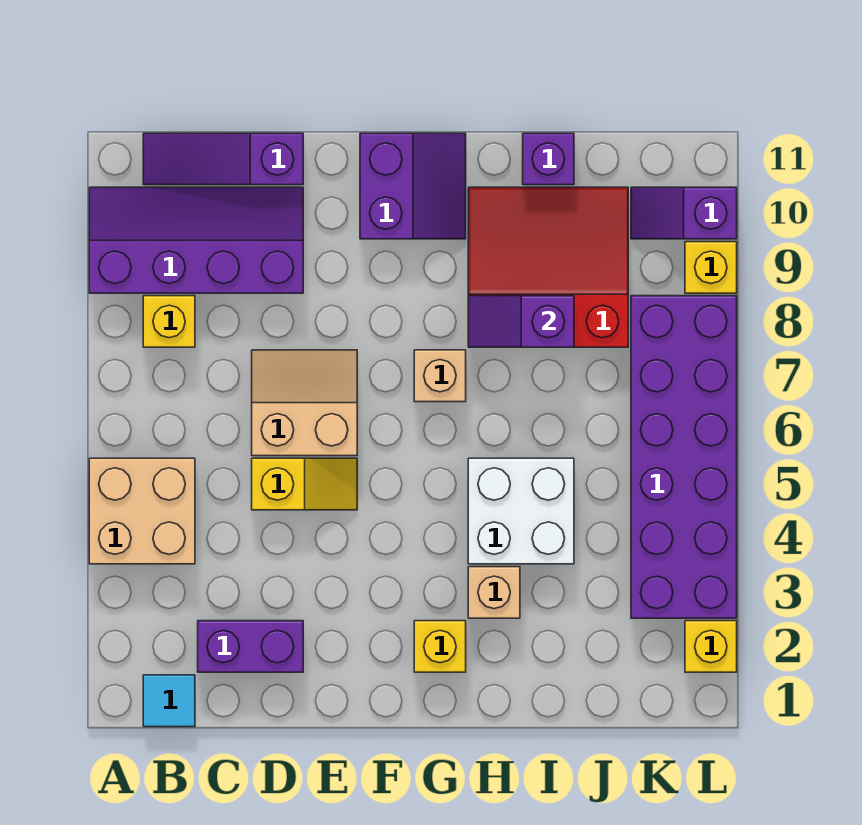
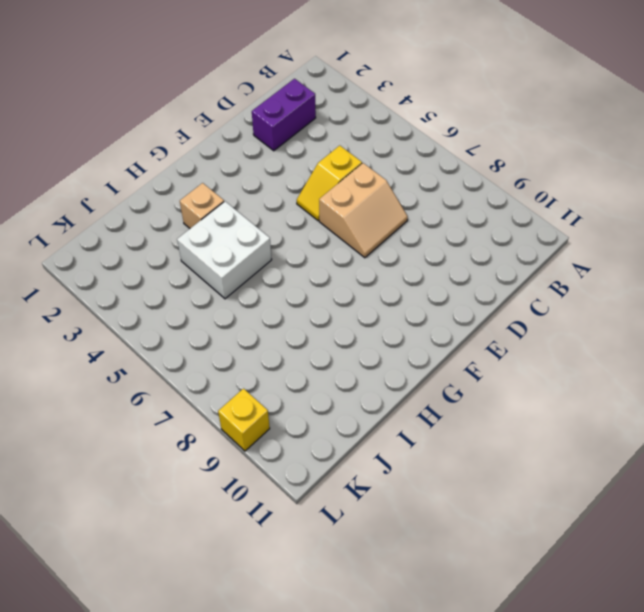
none -> tan 2x2 brick [89,458,195,564]
none -> purple 2x4 slope [89,187,303,293]
none -> cyan 1x1 tile [143,675,195,727]

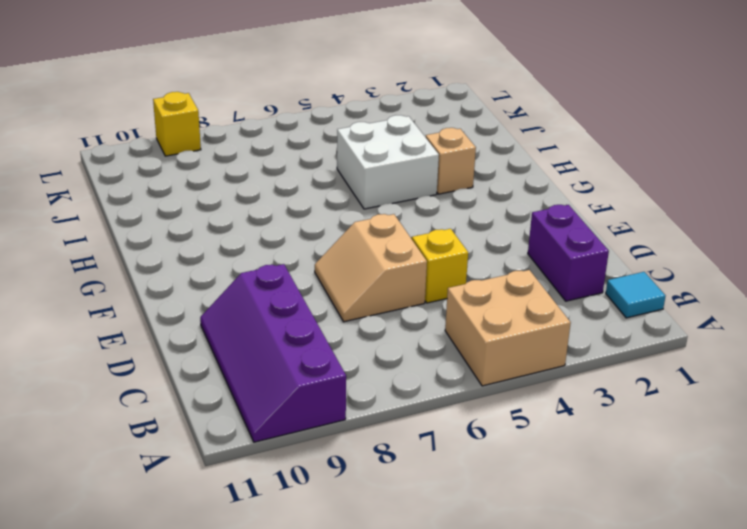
none -> yellow 1x1 brick [143,296,195,347]
none -> purple 1x3 slope [143,133,303,185]
none -> purple 2x2 slope [360,133,466,239]

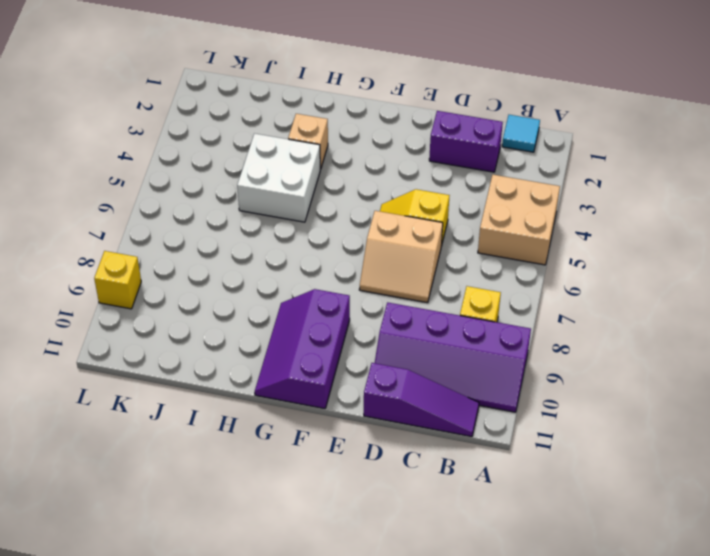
purple 2x3 slope [255,289,350,409] -> purple 2x2 slope [360,133,466,239]
none -> yellow 1x1 brick [414,621,466,672]
none -> tan 1x1 brick [414,350,466,402]
none -> red 3x3 slope [468,187,628,347]

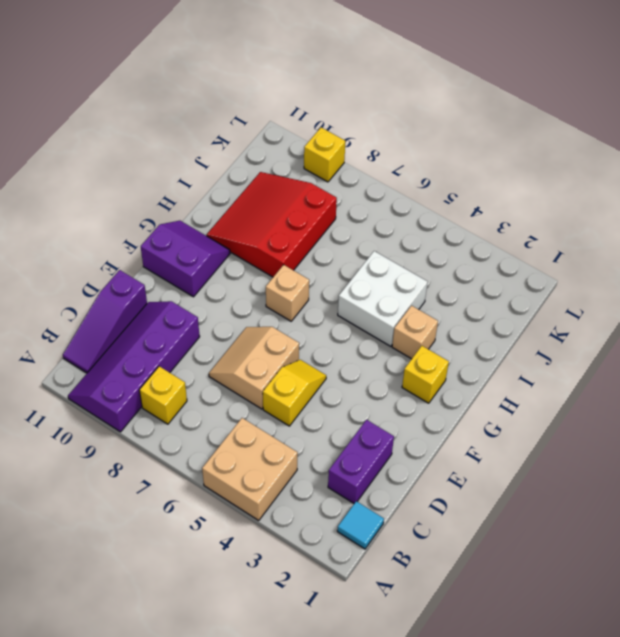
none -> purple 1x1 brick [523,133,574,185]
none -> purple 2x6 brick [631,296,737,618]
none -> purple 1x2 slope [631,187,737,239]

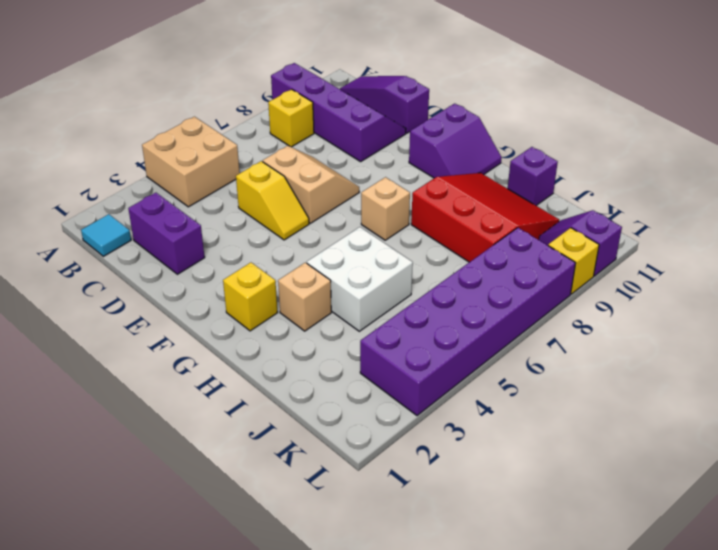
none -> yellow 1x1 brick [685,621,737,672]
none -> purple 1x2 slope [468,296,574,347]

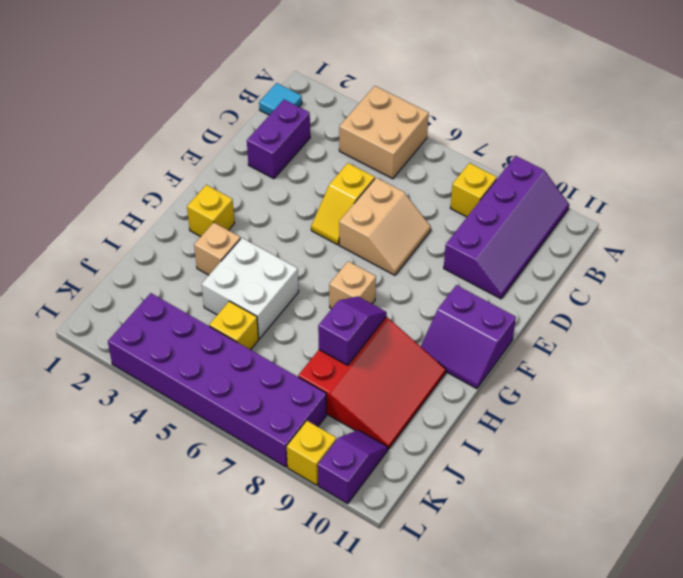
yellow 1x1 brick [209,301,259,350] -> yellow 1x1 brick moved to [685,621,737,672]
none -> purple 1x3 slope [143,133,303,185]
none -> purple 1x1 brick [523,133,574,185]

